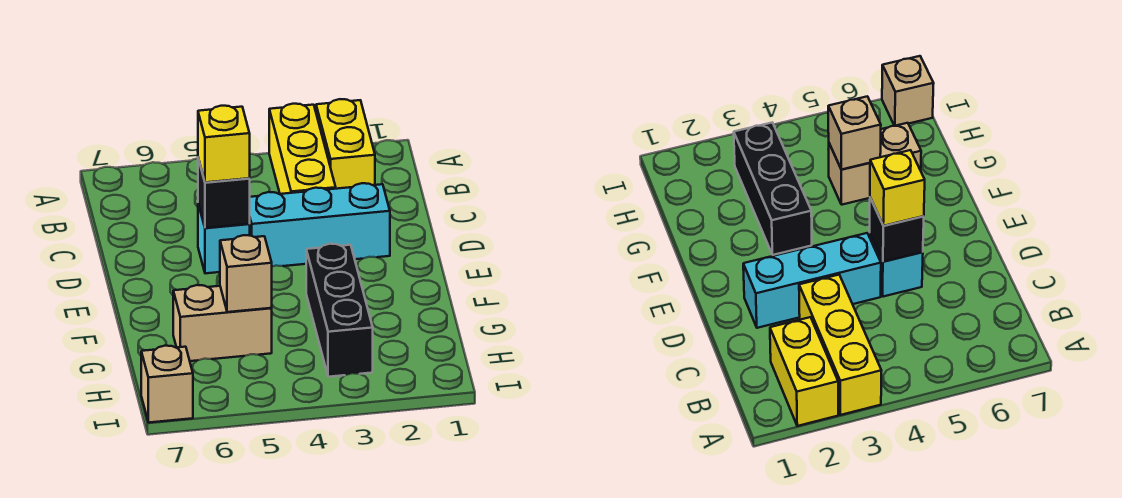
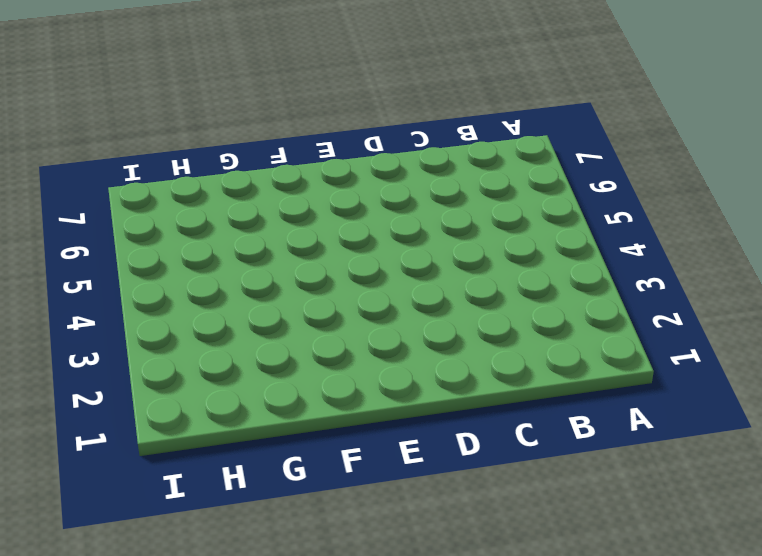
none -> yellow 1x2 brick [316,99,375,189]
none -> yellow 1x3 brick [269,104,336,194]

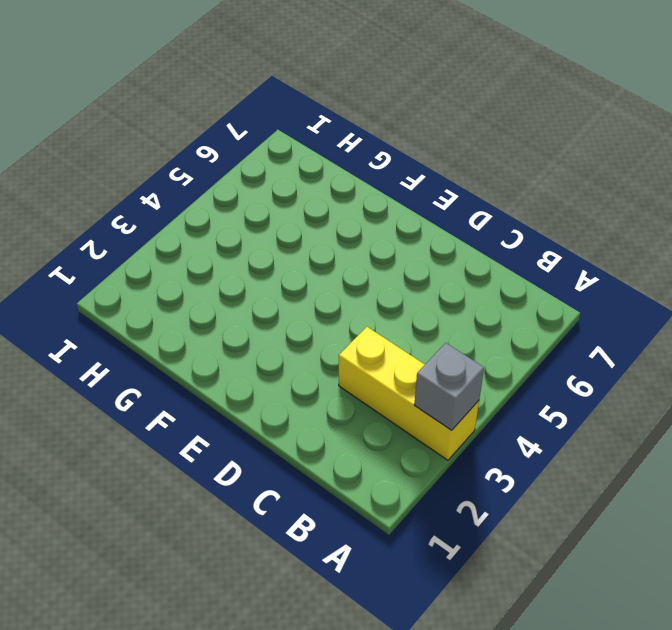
grey 1x1 brick [414,343,484,430] -> none
none -> yellow 1x2 brick [316,99,375,189]
none -> cyan 1x3 brick [250,183,390,267]

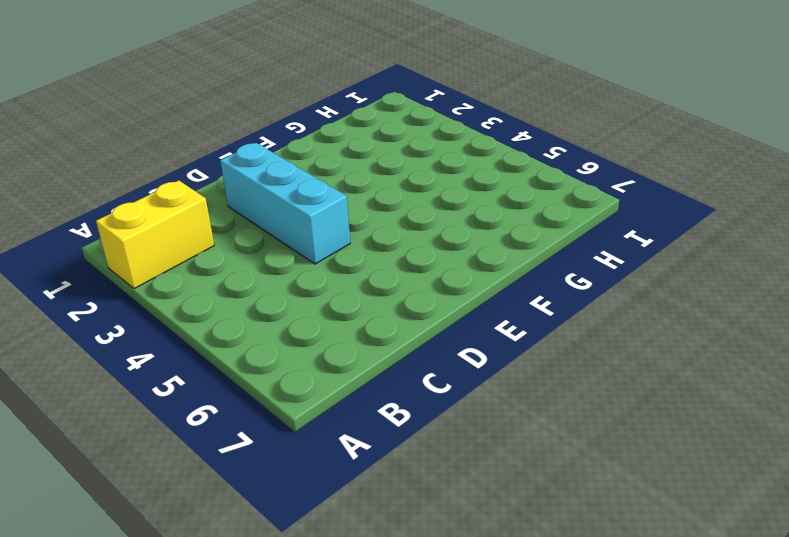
none -> yellow 1x3 brick [269,104,336,194]
none -> cyan 1x1 brick [198,204,250,273]

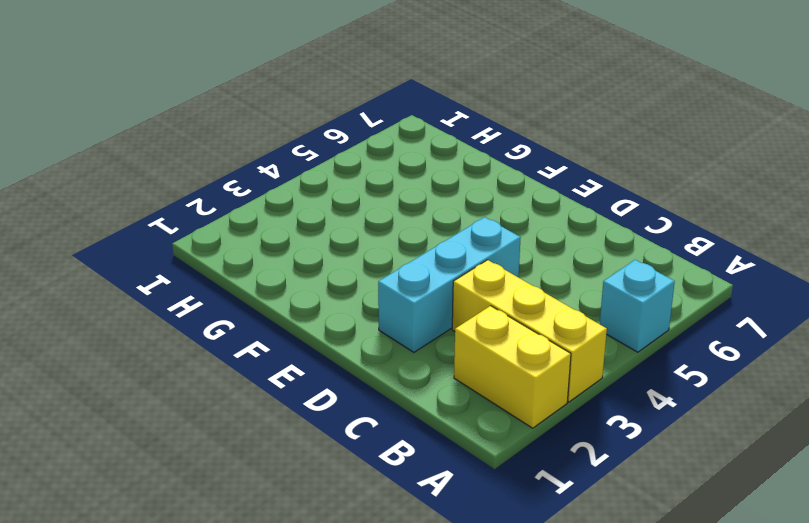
cyan 1x1 brick [600,260,675,352] -> cyan 1x1 brick moved to [198,204,250,273]
none -> black 1x3 brick [306,244,373,377]
none -> tan 1x2 brick [173,285,272,361]

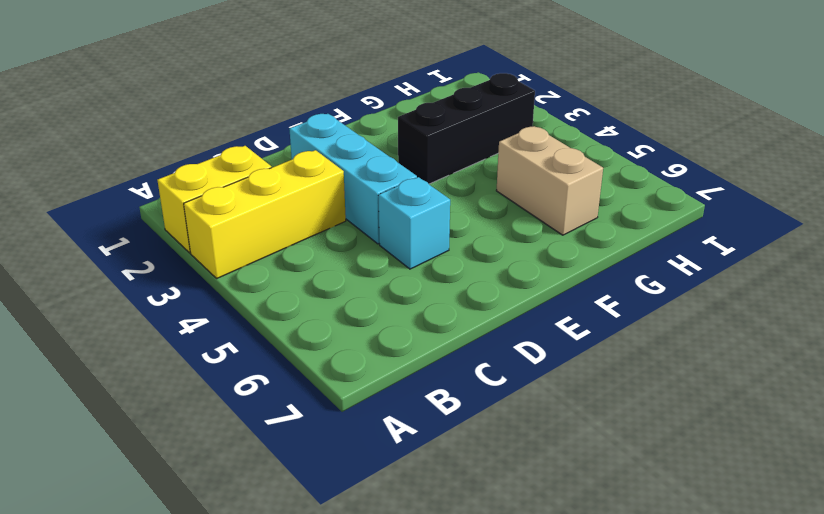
none -> tan 1x1 brick [141,346,193,422]
none -> black 1x1 brick [198,158,250,228]

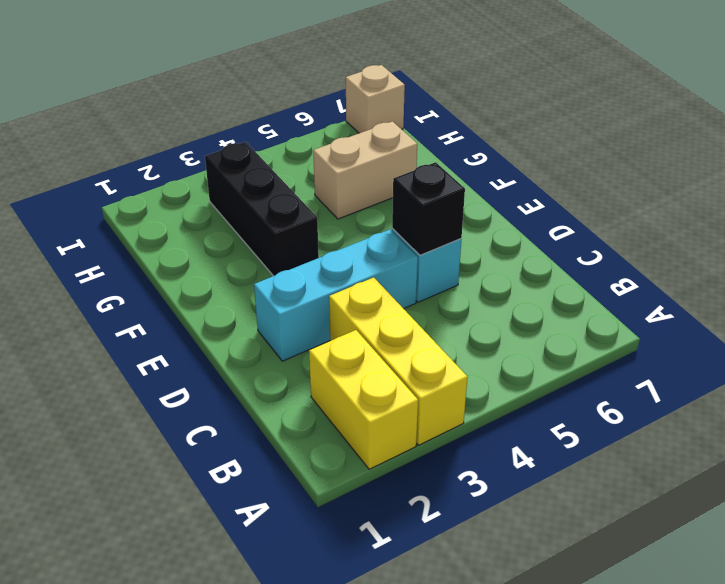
none -> tan 1x1 brick [220,235,272,312]
none -> yellow 1x1 brick [198,106,250,182]

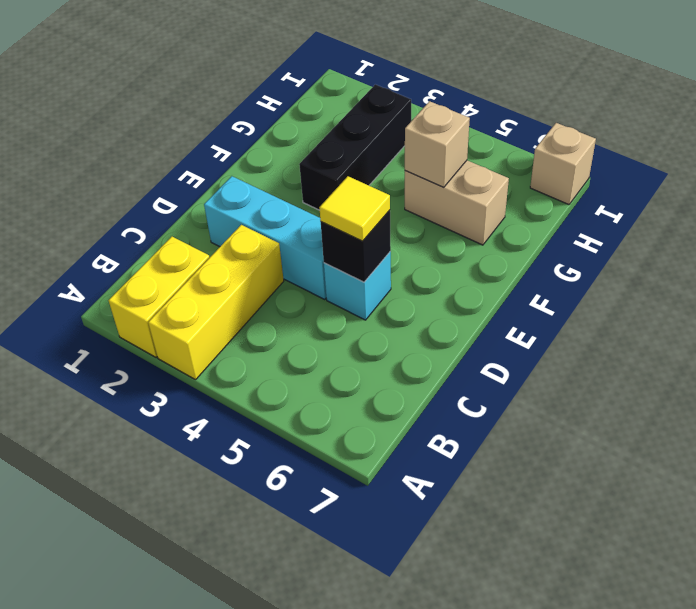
yellow 1x1 tile [319,176,390,241] -> yellow 1x1 brick [198,106,250,182]

